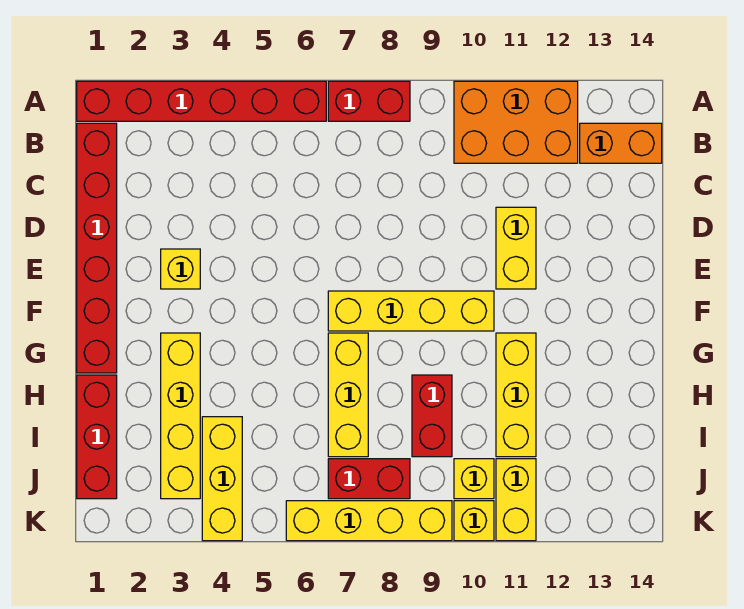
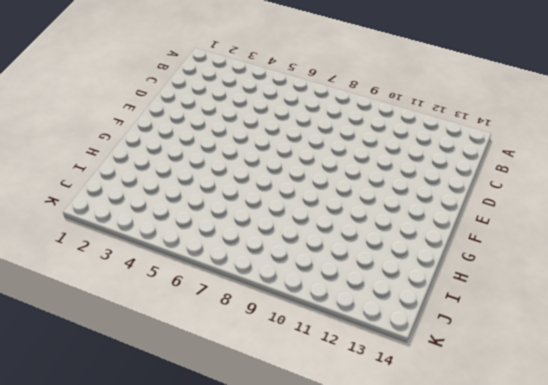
none -> red 1x6 brick [77,81,326,121]
none -> red 1x2 brick [328,81,410,121]
none -> orange 2x3 brick [454,81,578,163]

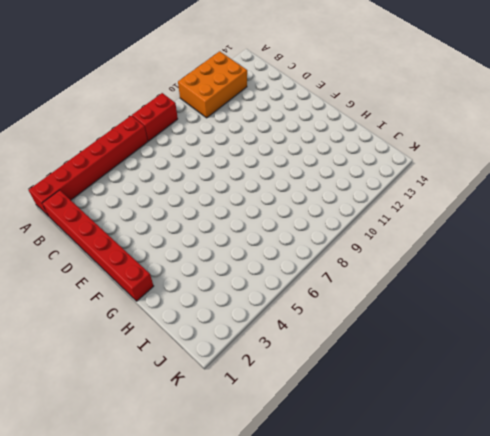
none -> orange 1x2 brick [580,123,662,163]
none -> yellow 1x2 brick [496,207,536,289]
none -> yellow 1x1 brick [161,249,200,289]

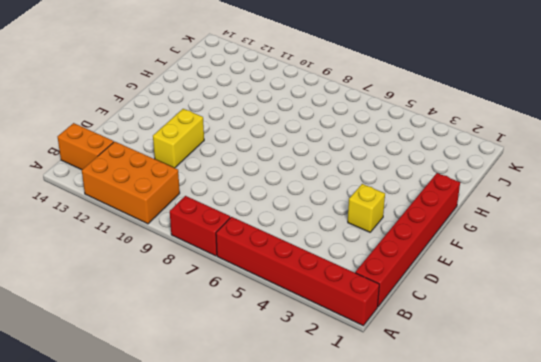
none -> yellow 1x4 brick [328,291,494,331]
none -> yellow 1x4 brick [161,333,200,499]
none -> yellow 1x3 brick [328,333,368,457]

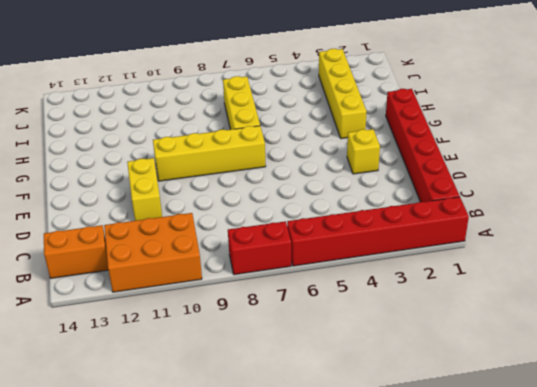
none -> yellow 1x3 brick [496,333,536,457]
none -> red 1x3 brick [77,375,117,499]
none -> red 1x2 brick [412,375,452,457]

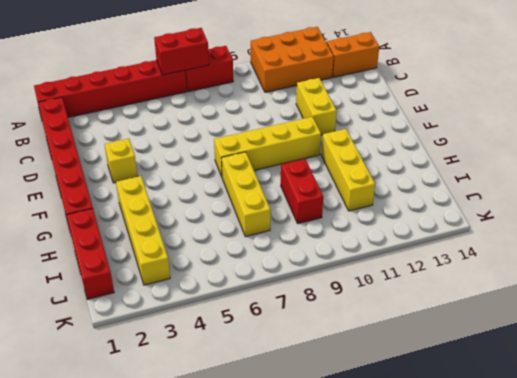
red 1x2 brick [154,28,209,75] -> red 1x2 brick moved to [328,459,410,499]
none -> yellow 1x3 brick [202,417,242,541]
none -> yellow 1x1 brick [454,459,494,499]
none -> yellow 1x2 brick [496,459,536,541]

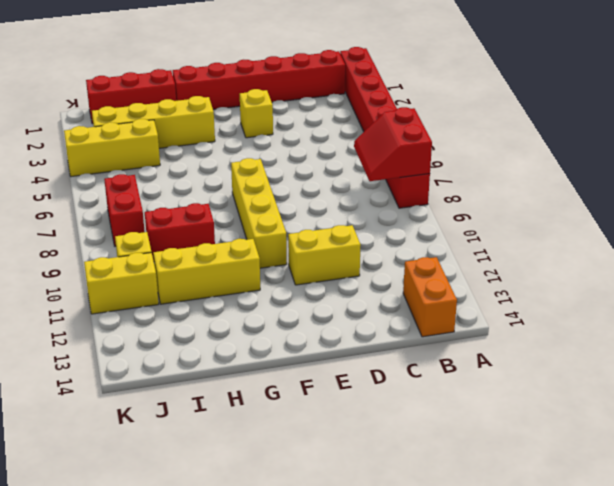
red 2x2 slope [354,107,432,181] -> none
none -> orange 2x3 brick [454,81,578,163]
none -> yellow 1x3 brick [328,333,368,457]
none -> yellow 1x4 brick [286,501,452,541]

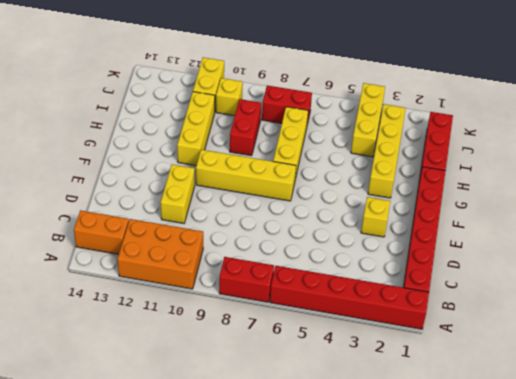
none -> yellow 1x4 brick [286,501,452,541]
none -> yellow 1x1 brick [454,501,494,541]

